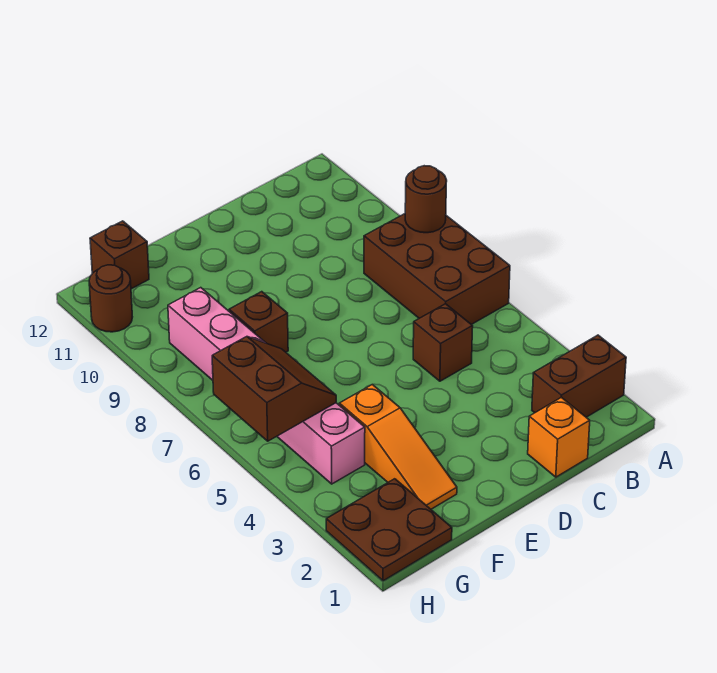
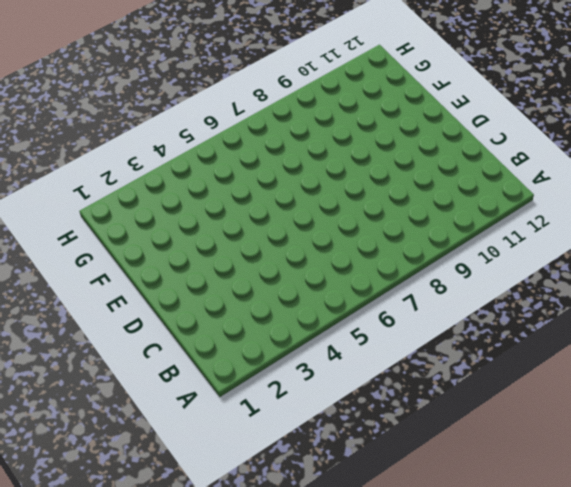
none -> brown 1x2 brick [532,335,626,417]
none -> brown 2x3 brick [364,214,510,324]
none -> orange 1x1 brick [528,397,590,477]

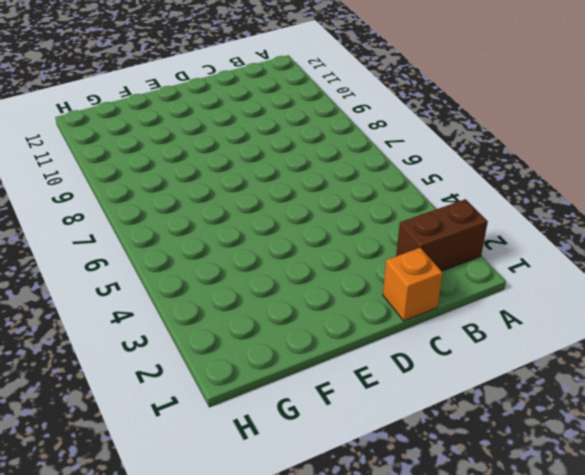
none -> brown 2x3 brick [364,214,510,324]
none -> brown 1x1 brick [413,304,473,381]
none -> orange 1x3 slope [339,385,457,509]

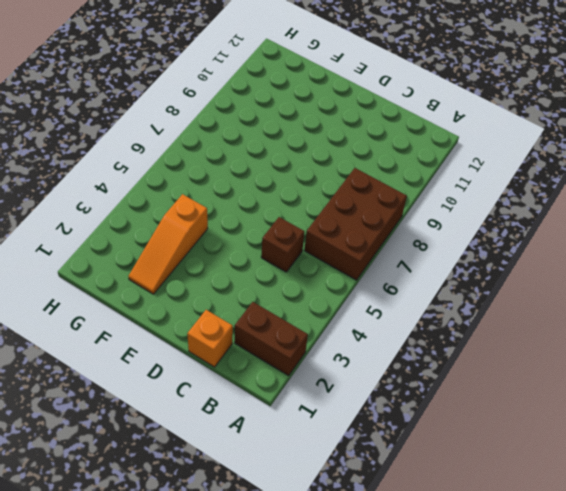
none -> brown 1x1 brick [229,292,288,352]
none -> brown 2x2 plate [326,479,452,581]
none -> pink 1x6 brick [168,288,365,484]

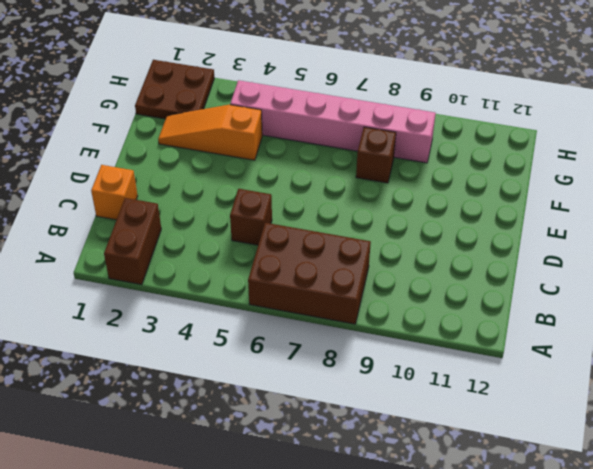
none -> brown 1x1 brick [90,221,149,289]
none -> brown 1x1 round brick [89,265,132,332]
none -> brown 1x1 round brick [405,166,447,233]

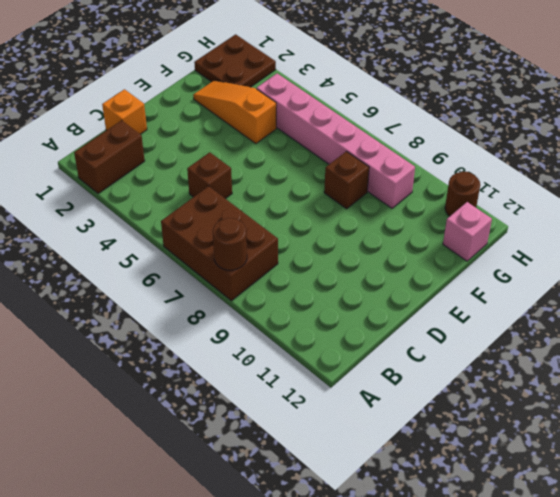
pink 1x1 brick [443,202,492,261] -> brown 1x1 brick [90,221,149,289]
none -> brown 2x2 slope [212,337,336,441]

